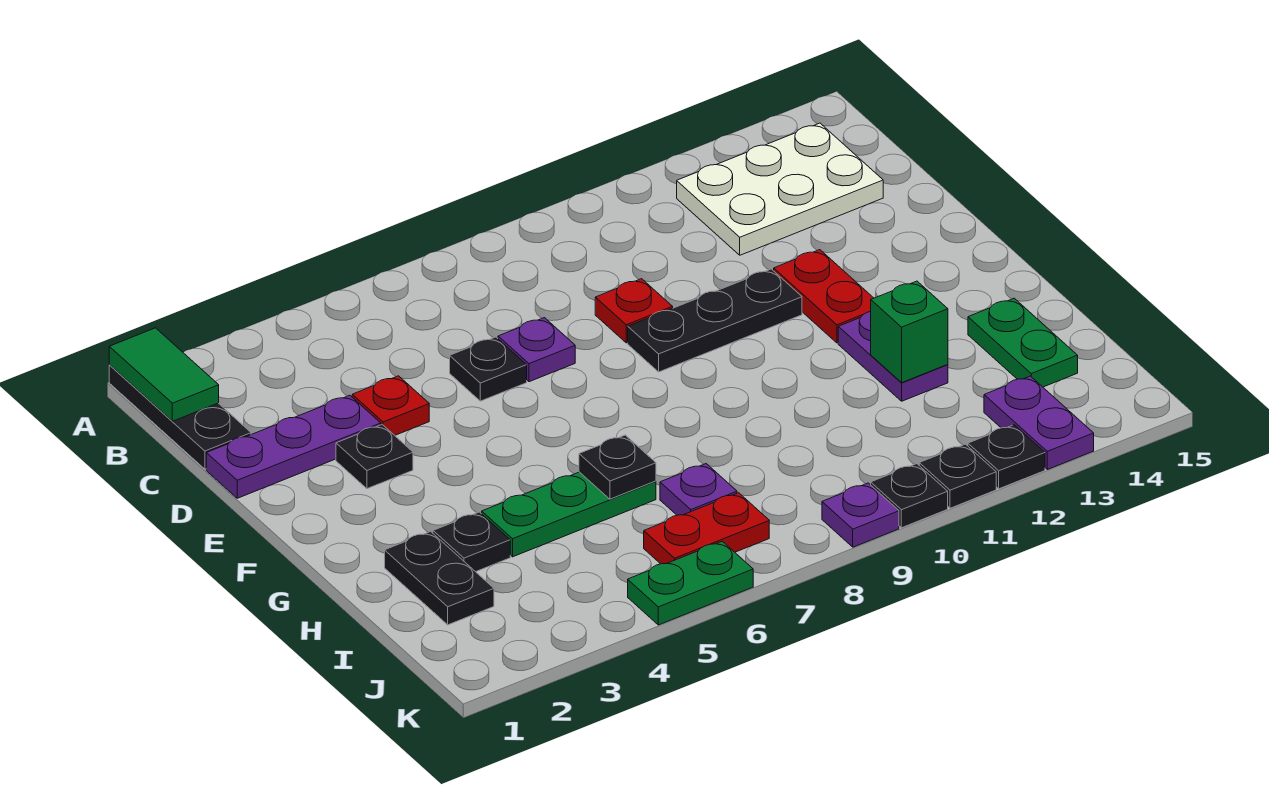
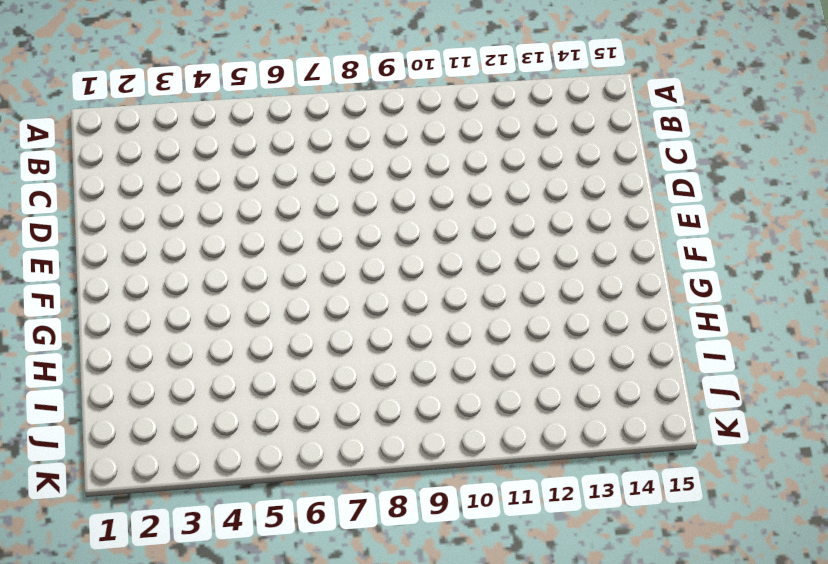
none -> black 1x3 plate [109,365,251,469]
none -> white 2x3 plate [677,123,883,255]
none -> purple 1x3 plate [206,395,381,498]

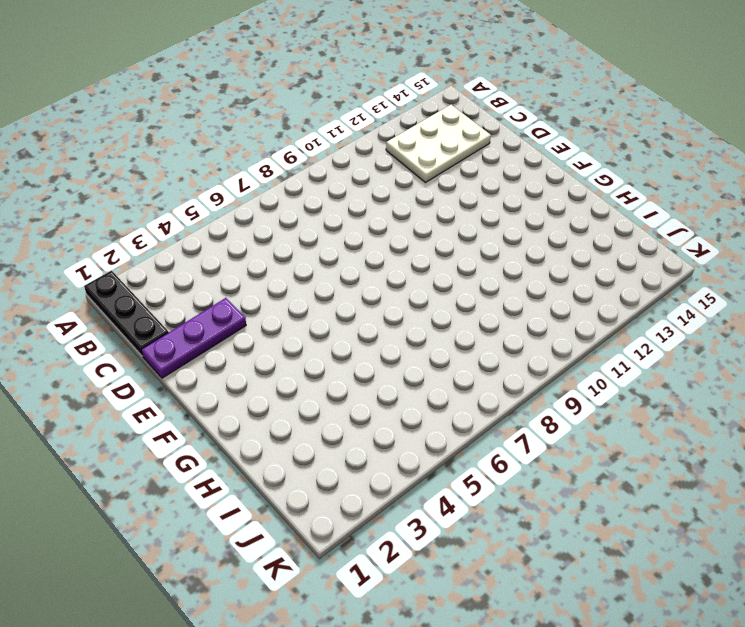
none -> red 1x1 plate [352,376,429,435]
none -> black 1x1 plate [450,337,527,401]
none -> purple 1x1 plate [498,318,575,382]

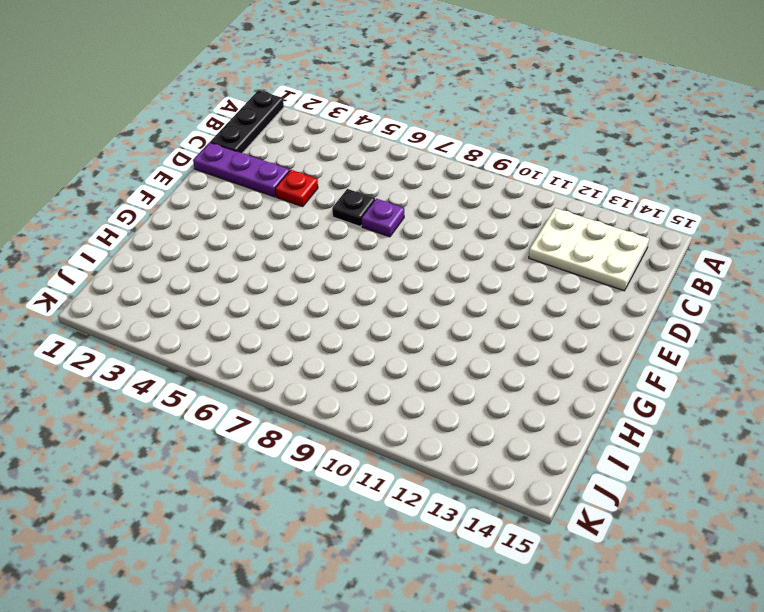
none -> red 1x1 plate [595,279,673,343]
none -> black 1x1 plate [336,425,413,489]
none -> black 1x3 plate [628,269,802,372]

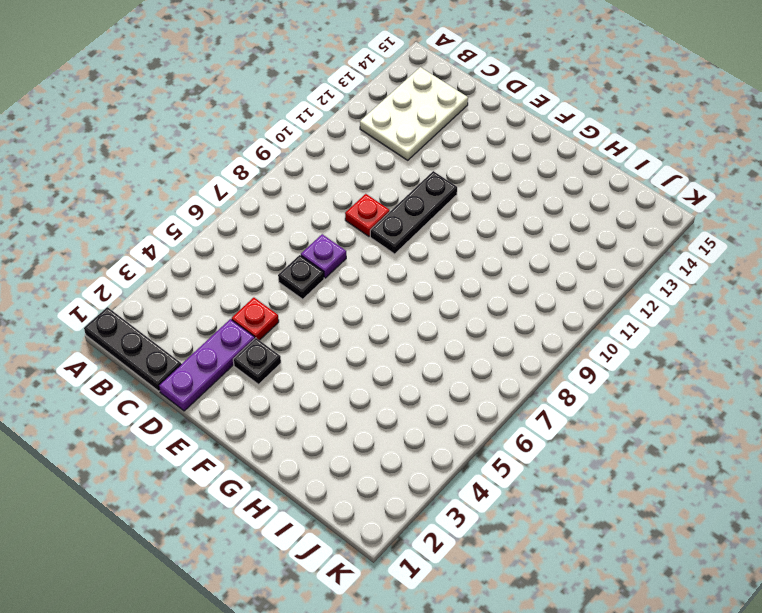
none -> red 1x2 plate [774,250,873,343]
none -> purple 1x2 plate [838,312,948,401]
none -> black 1x2 plate [385,532,494,625]

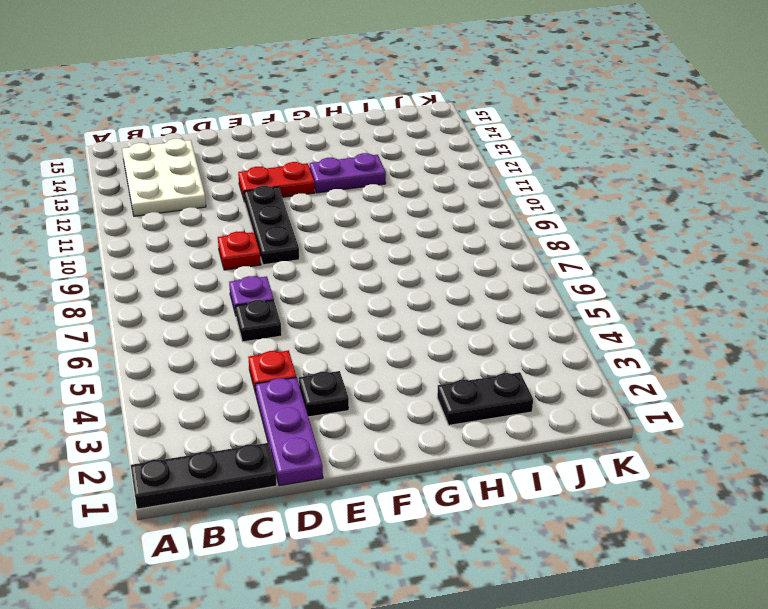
none -> black 1x1 plate [433,512,510,572]
none -> green 1x3 plate [482,472,656,557]
none -> green 1x2 plate [968,298,1078,387]

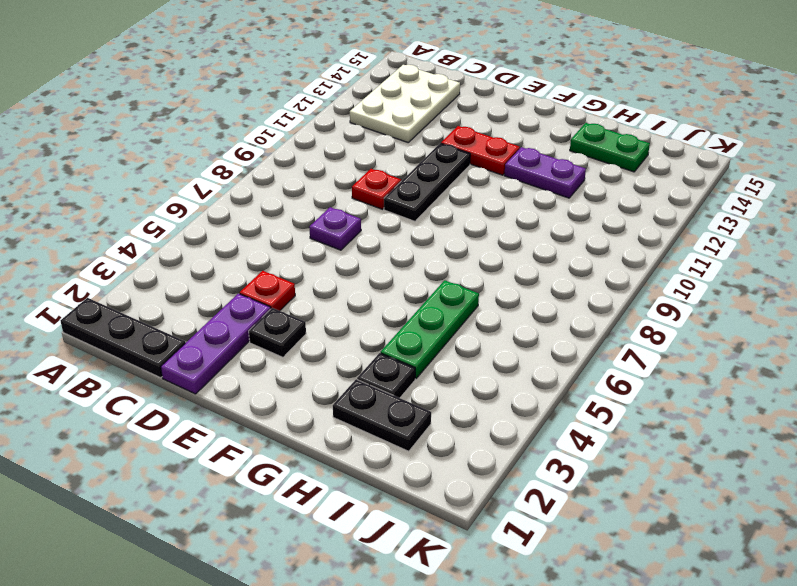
none -> black 1x1 plate [450,337,527,401]
none -> purple 1x1 plate [660,464,737,515]
none -> red 1x2 plate [644,493,769,564]

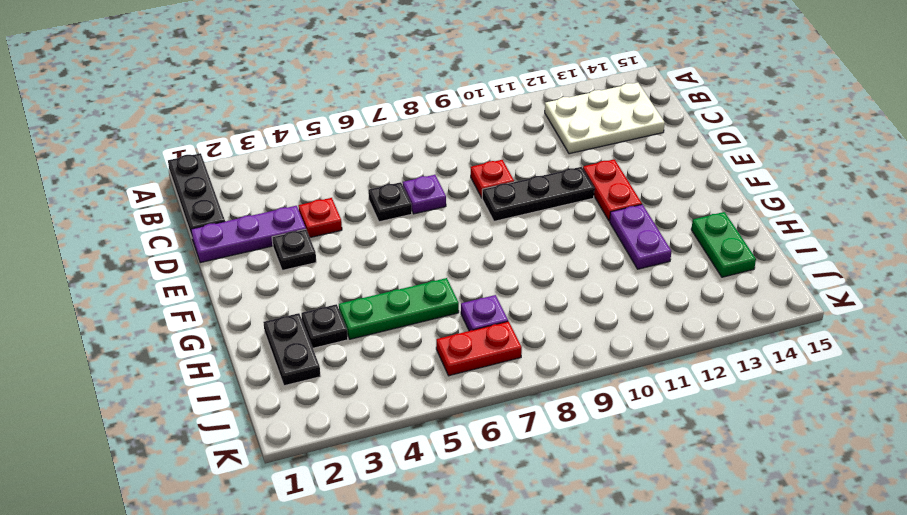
none -> purple 1x2 plate [984,376,1094,469]
none -> green 1x2 plate [628,541,753,625]
none -> purple 1x1 plate [822,483,899,547]

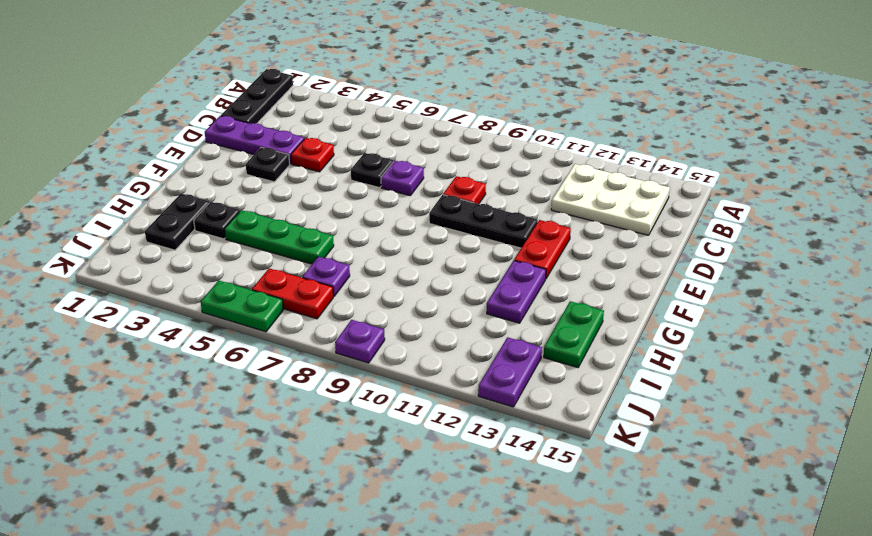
none -> black 1x1 plate [871,464,948,528]
none -> black 1x1 plate [919,444,996,508]
none -> black 1x1 plate [968,425,1045,489]

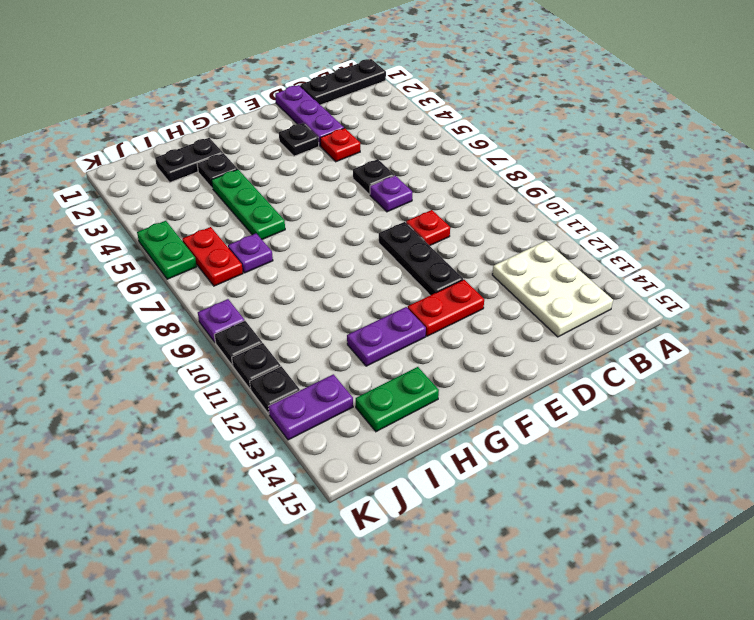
none -> green 1x2 tile [109,328,219,421]
none -> black 1x1 plate [579,435,656,499]
none -> green 1x1 brick [871,281,948,382]

